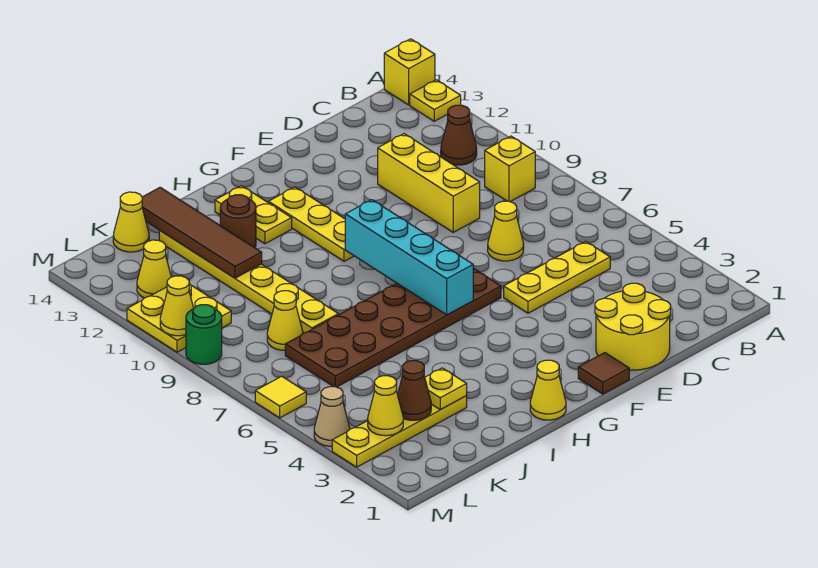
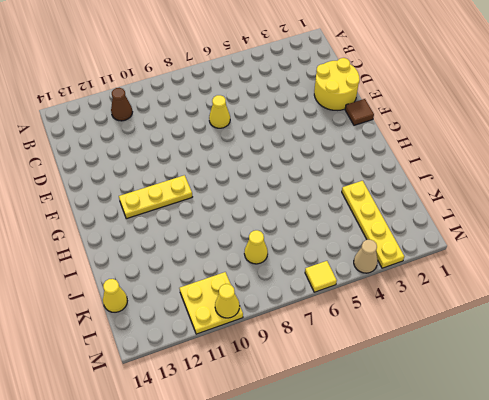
none -> yellow 1x1 plate [410,80,461,121]
none -> yellow 1x1 brick [384,39,435,105]
none -> yellow 1x1 brick [485,136,535,202]

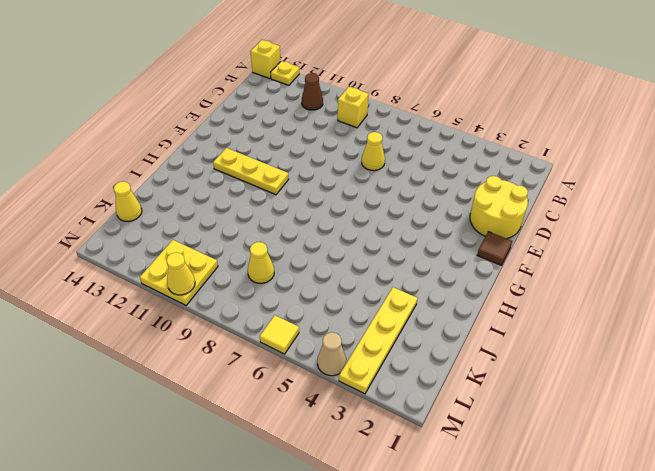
none -> yellow 1x3 plate [504,241,610,313]
none -> yellow 1x3 brick [378,134,480,232]
none -> brown 2x6 plate [285,268,501,387]

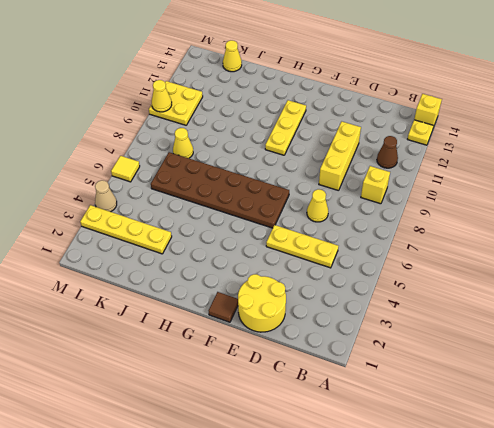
none -> yellow 1x1 cone [530,360,566,420]
none -> yellow 1x2 plate [215,186,292,244]
none -> brown 1x1 round brick [220,195,256,248]

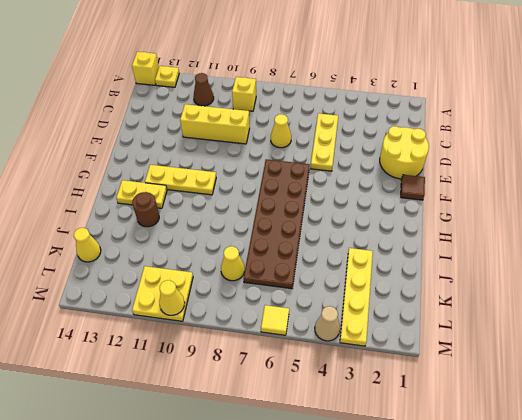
none -> yellow 1x1 cone [530,360,566,420]
none -> yellow 1x6 plate [159,230,338,333]
none -> yellow 1x1 cone [137,240,171,298]

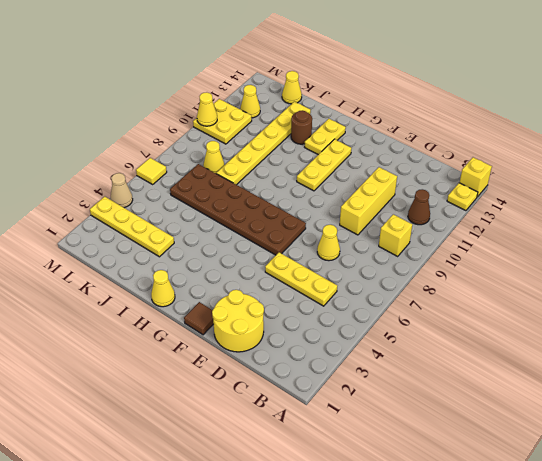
none -> green 1x1 round brick [186,305,222,364]
none -> cyan 1x4 brick [345,200,473,315]
none -> yellow 1x1 plate [425,368,467,410]

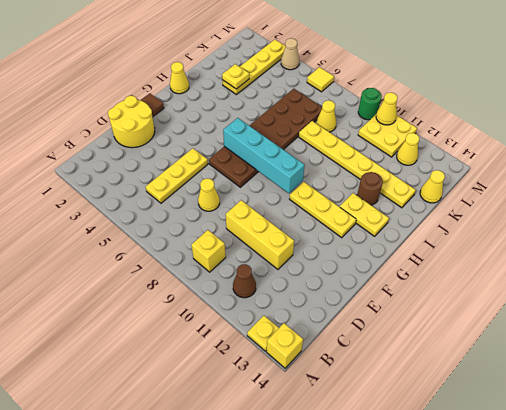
none -> brown 1x4 tile [142,187,262,278]
none -> brown 1x1 cone [398,361,431,420]
none -> yellow 1x1 cone [368,376,403,436]

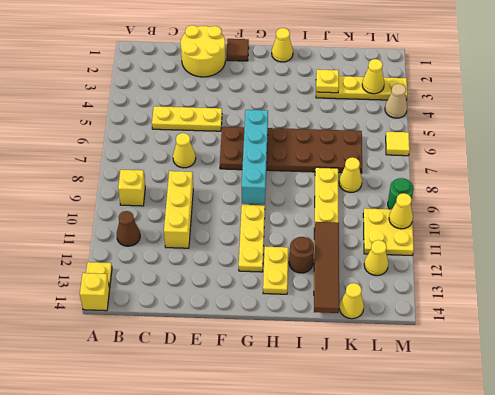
none -> brown 1x1 cone [398,361,431,420]

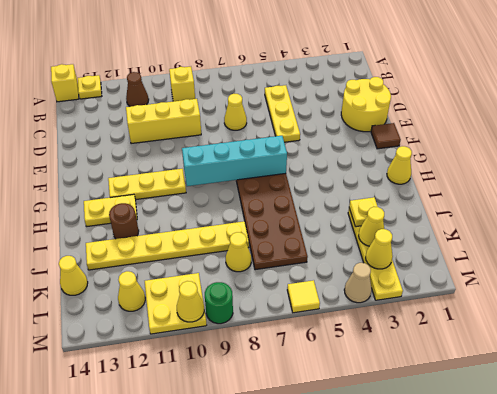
yellow 1x1 cone [359,207,384,246] -> brown 1x1 cone [398,361,431,420]
none -> brown 1x4 tile [142,187,262,278]

